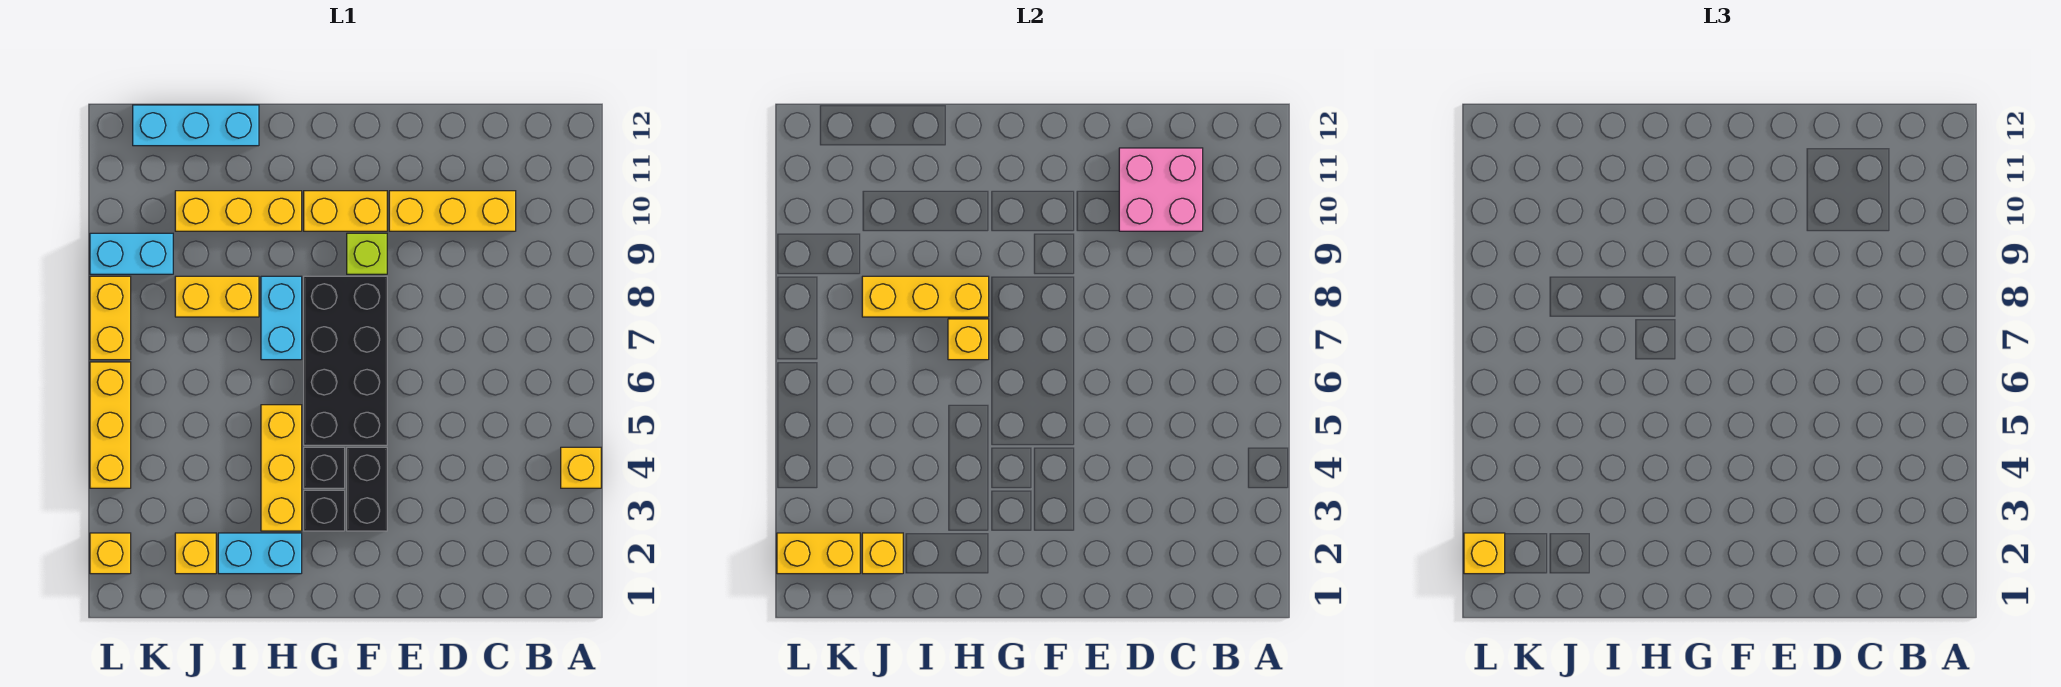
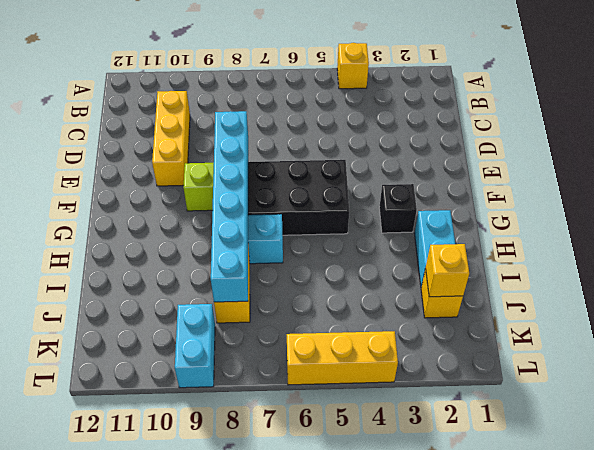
cyan 1x6 brick [211,111,248,302] -> yellow 1x3 brick [862,276,989,317]
none -> black 1x2 brick [347,447,387,531]
none -> yellow 1x2 brick [304,191,387,231]
none -> black 1x1 brick [304,447,345,488]

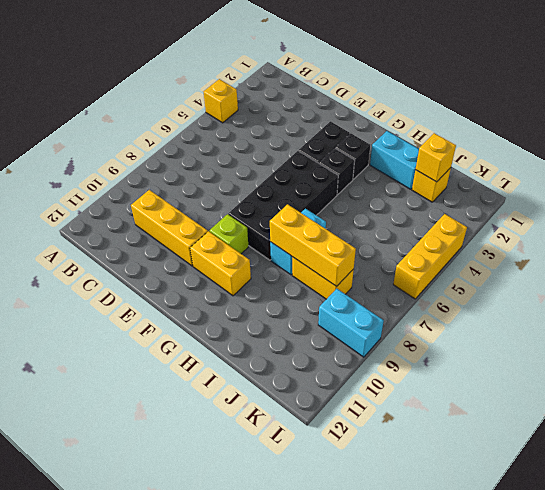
none -> yellow 1x3 brick [261,405,302,531]
none -> yellow 1x3 brick [175,191,302,231]
none -> cyan 1x3 brick [133,105,259,146]

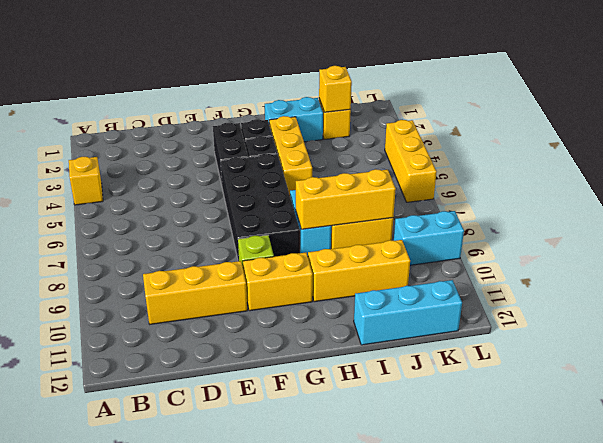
none -> yellow 1x1 brick [90,533,131,574]
none -> yellow 1x2 brick [90,276,131,360]
none -> pink 2x2 brick [1119,148,1203,231]

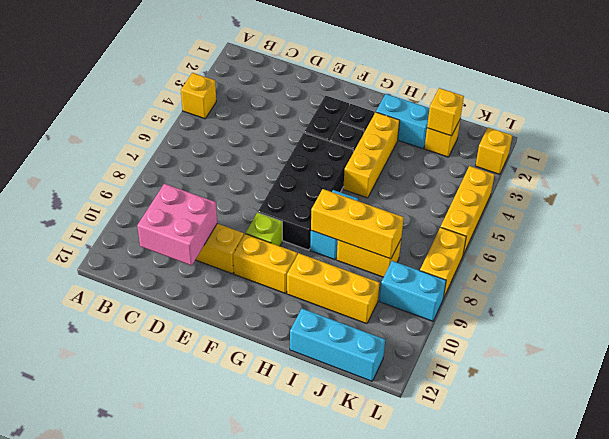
none -> yellow 1x1 brick [948,319,989,360]
none -> yellow 1x2 brick [777,533,860,574]
none -> yellow 1x1 brick [1464,533,1505,574]

